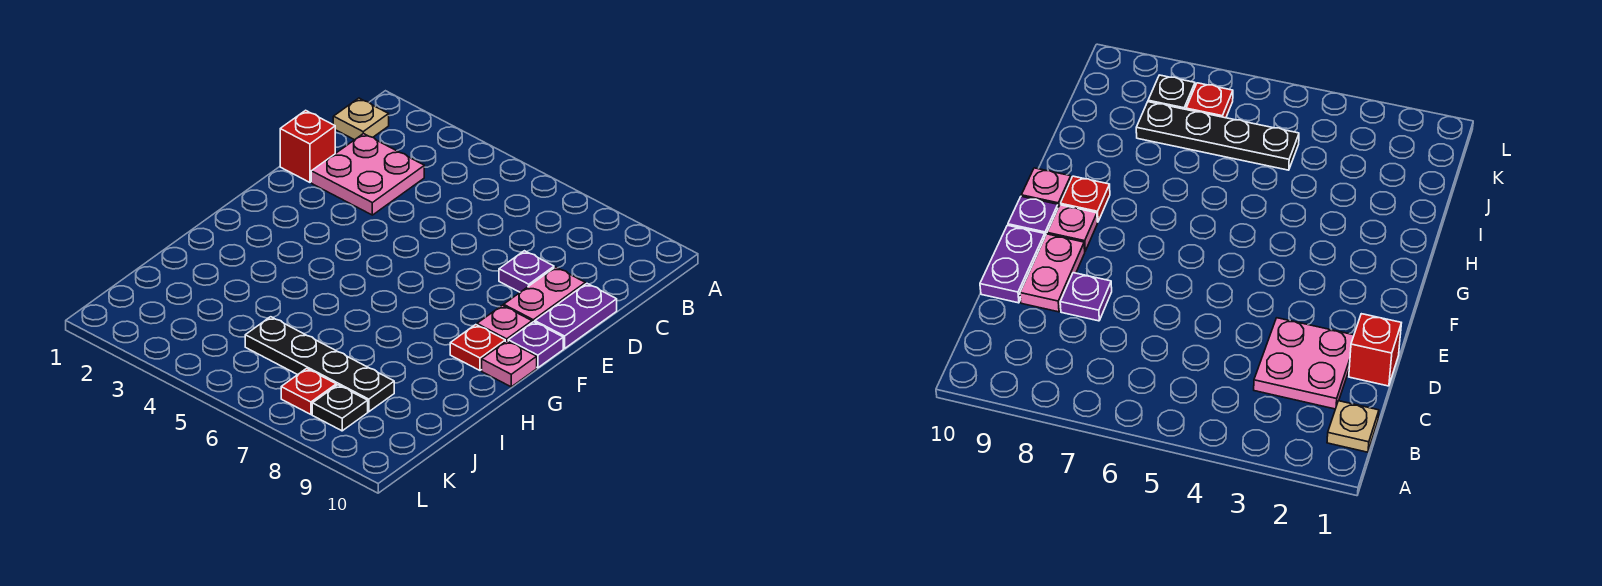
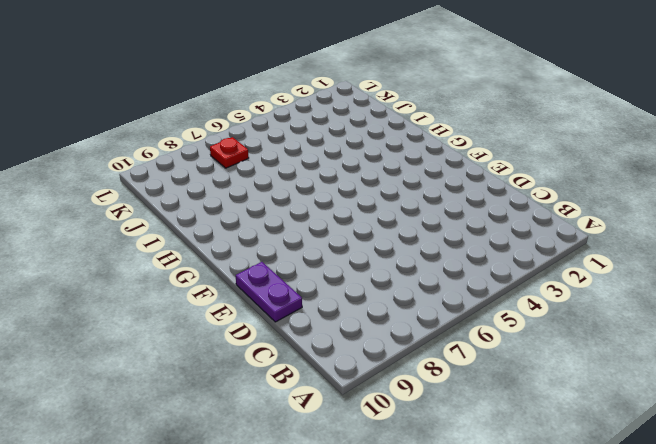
none -> tan 1x1 plate [333,98,389,140]
none -> pink 2x2 plate [311,133,424,215]
none -> red 1x1 brick [280,110,335,182]

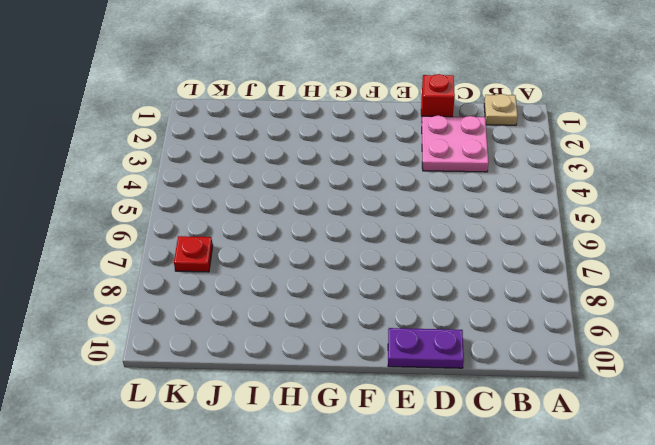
none -> purple 1x1 plate [499,251,554,292]
none -> pink 1x2 plate [504,267,585,322]
none -> pink 1x1 plate [477,305,532,342]

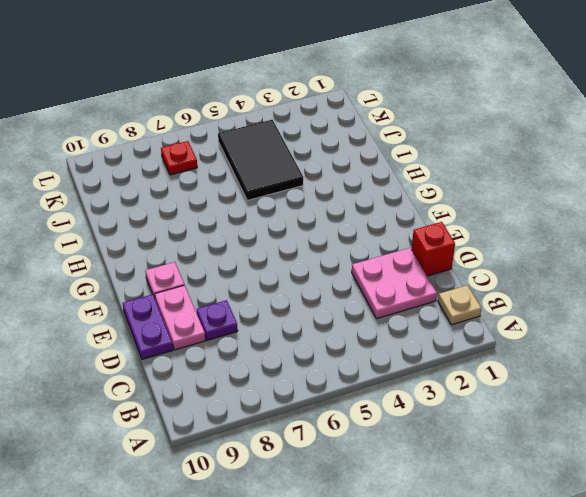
black 2x3 tile [218,120,303,200] -> black 1x4 plate [245,317,394,412]
none -> purple 1x1 plate [508,322,563,368]
none -> red 1x1 plate [450,325,505,370]
none -> pink 1x1 plate [482,341,537,387]

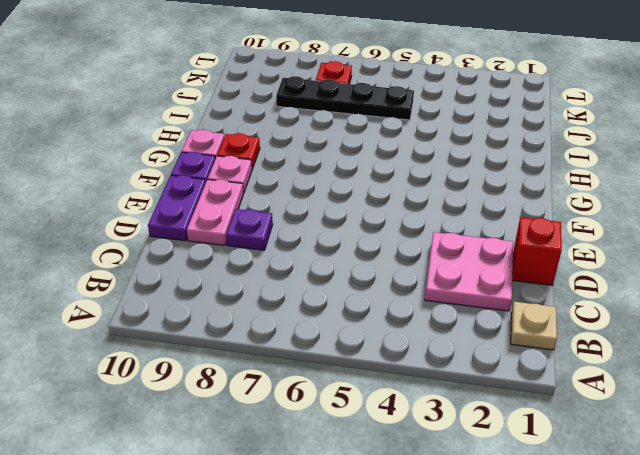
none -> black 1x1 plate [312,385,368,431]

